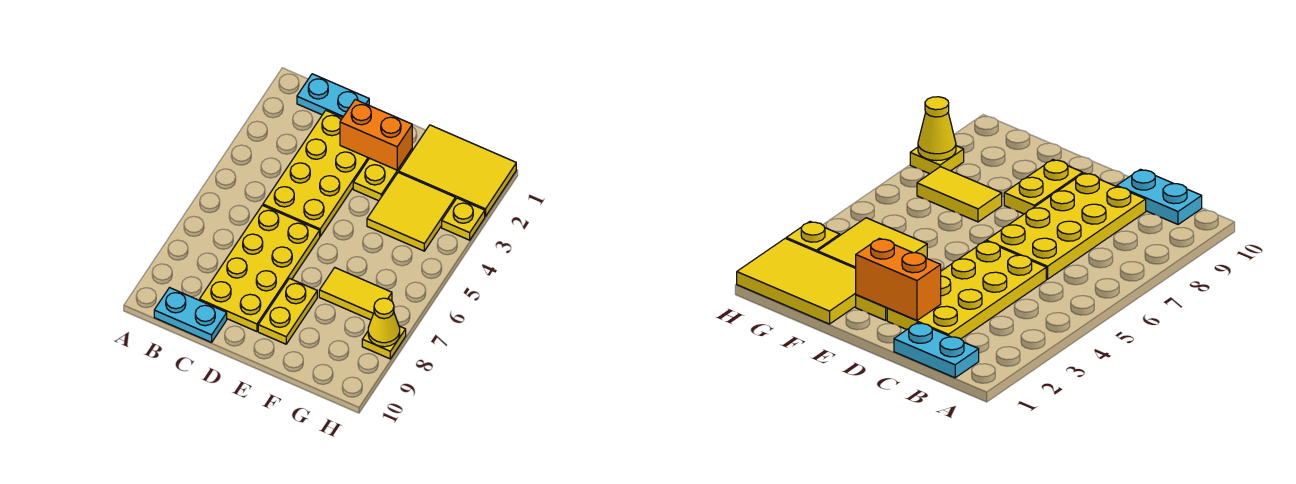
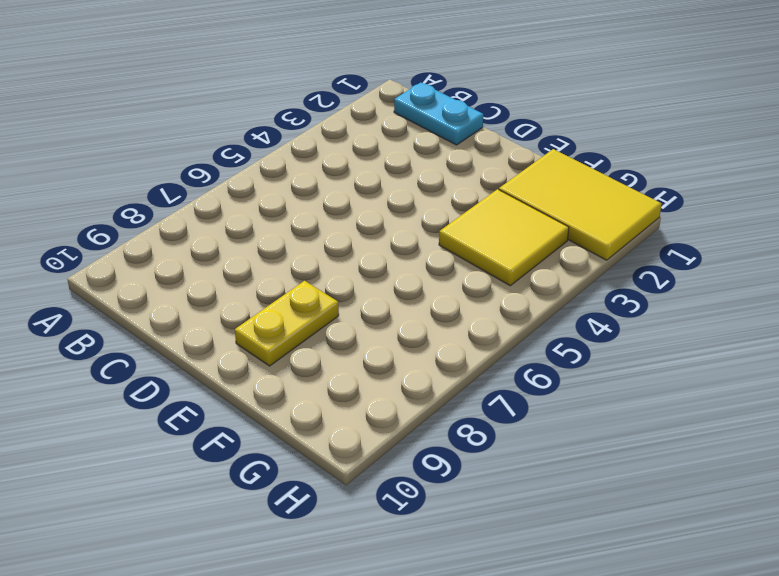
none -> cyan 1x2 plate [154,288,227,342]
none -> yellow 2x4 plate [263,110,369,236]
none -> yellow 2x4 plate [200,205,320,332]

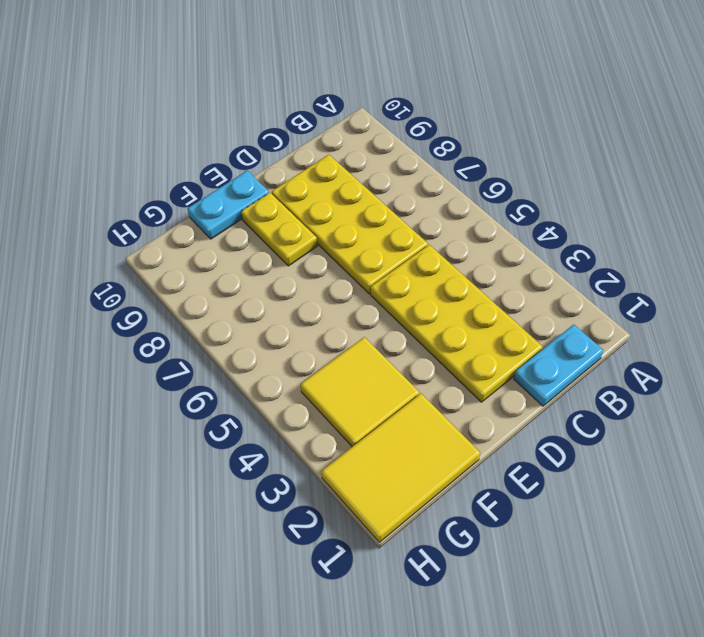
cyan 1x2 plate [187,171,269,239] -> cyan 1x2 plate moved to [154,288,227,342]
none -> yellow 1x2 plate [353,149,412,201]
none -> yellow 1x2 tile [319,268,392,320]
none -> yellow 1x1 plate [442,198,485,240]

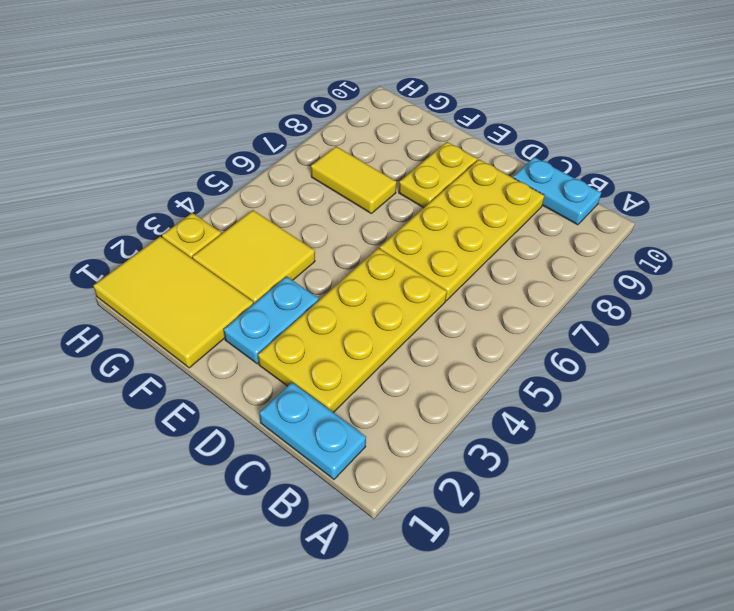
cyan 1x2 plate [224,277,319,364] -> yellow 1x2 plate [353,149,412,201]
none -> yellow 1x1 plate [362,326,406,359]
none -> orange 1x2 brick [340,100,412,170]
none -> yellow 1x1 cone [368,298,400,347]

